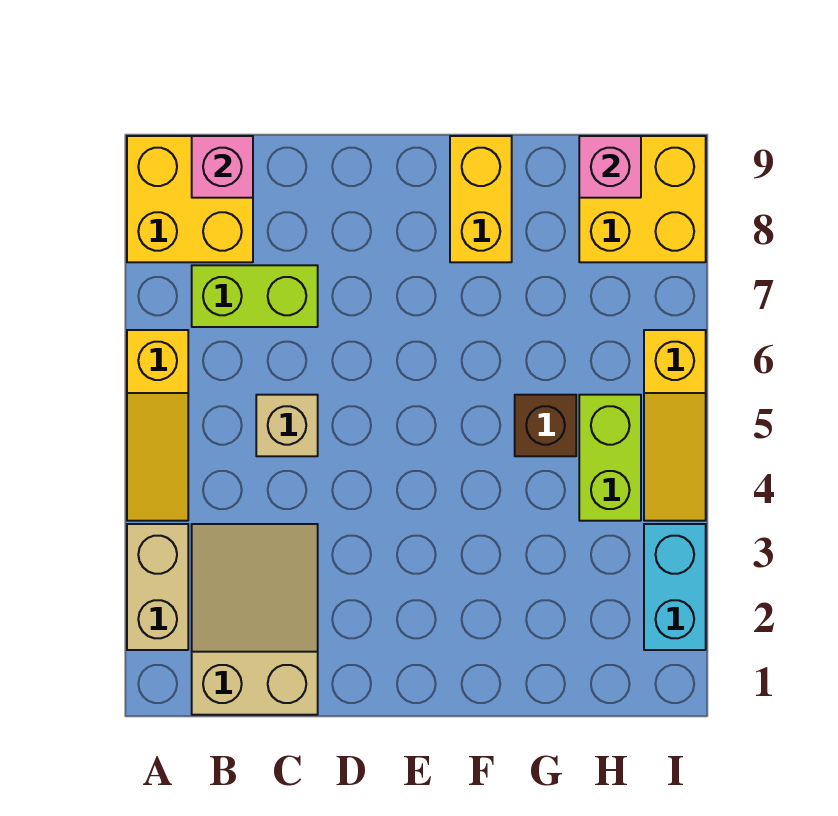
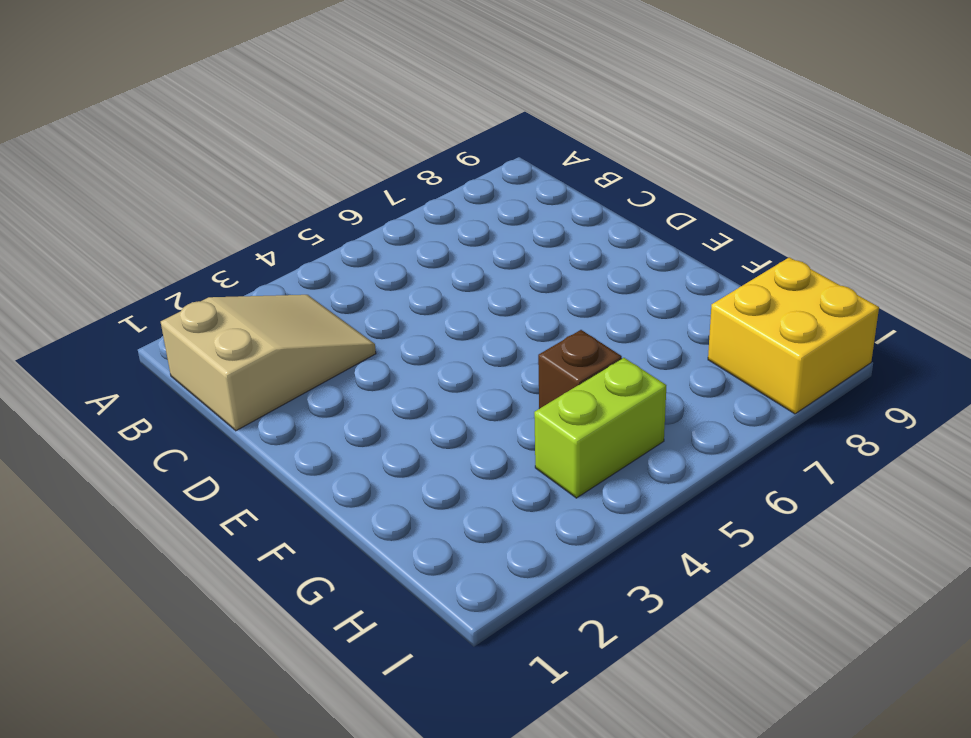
none -> tan 1x2 brick [127,524,188,650]
none -> yellow 1x3 slope [127,330,188,521]
none -> yellow 2x2 brick [127,136,253,262]

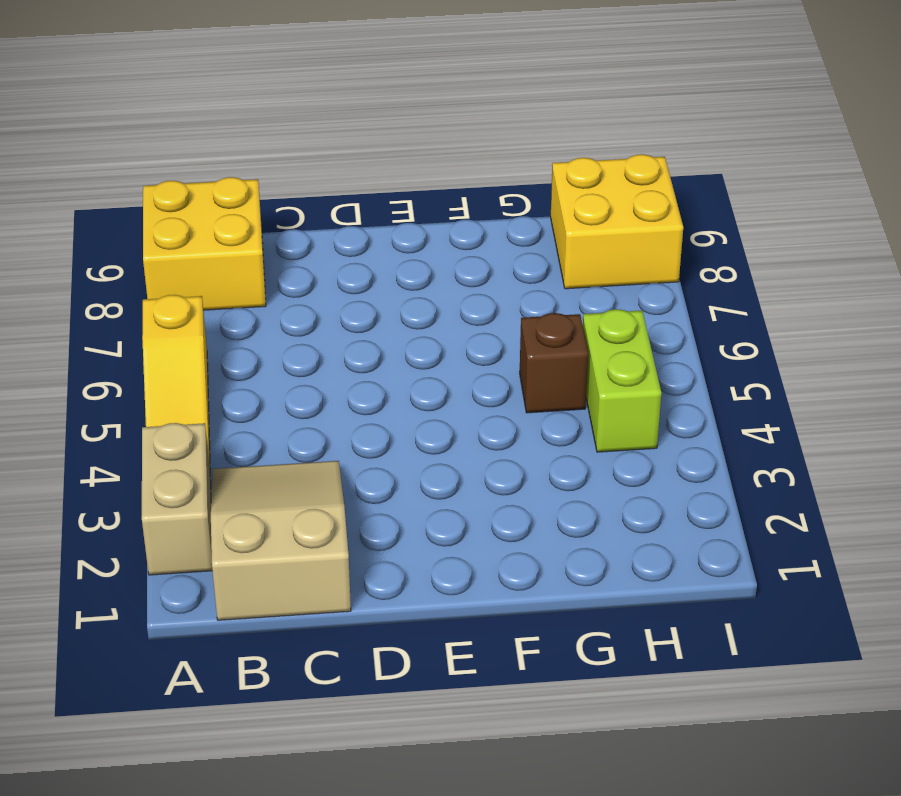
none -> lime 1x2 brick [192,265,318,327]
none -> tan 1x1 brick [256,395,318,456]
none -> yellow 1x2 brick [450,136,512,262]

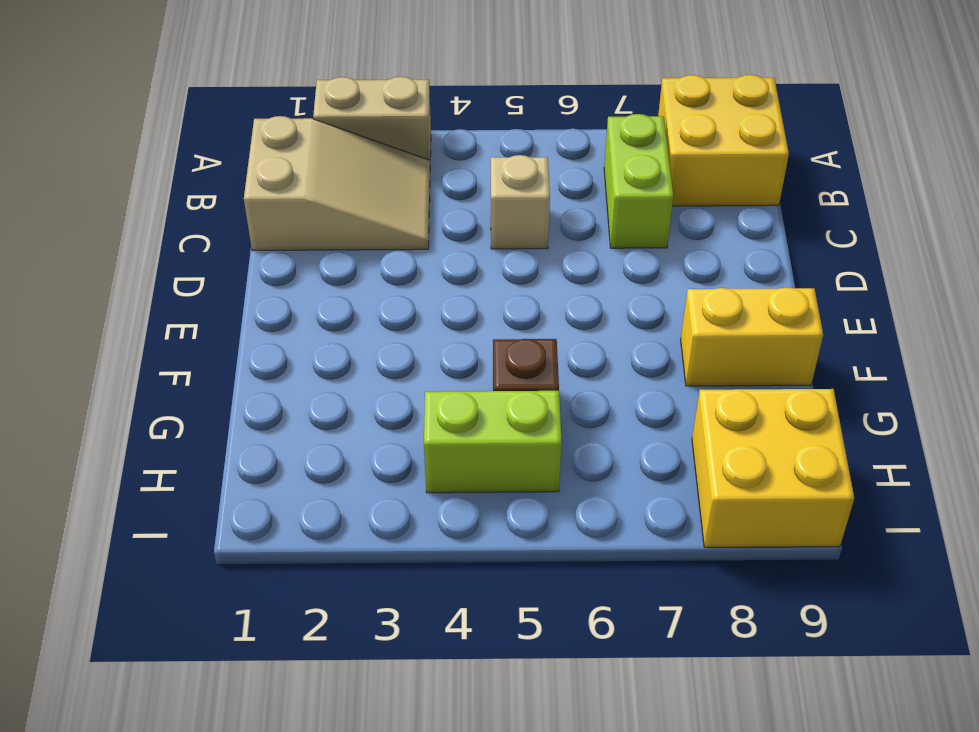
none -> yellow 1x3 slope [127,330,188,521]
none -> cyan 1x2 brick [644,524,706,650]
none -> yellow 1x3 slope [644,330,706,521]

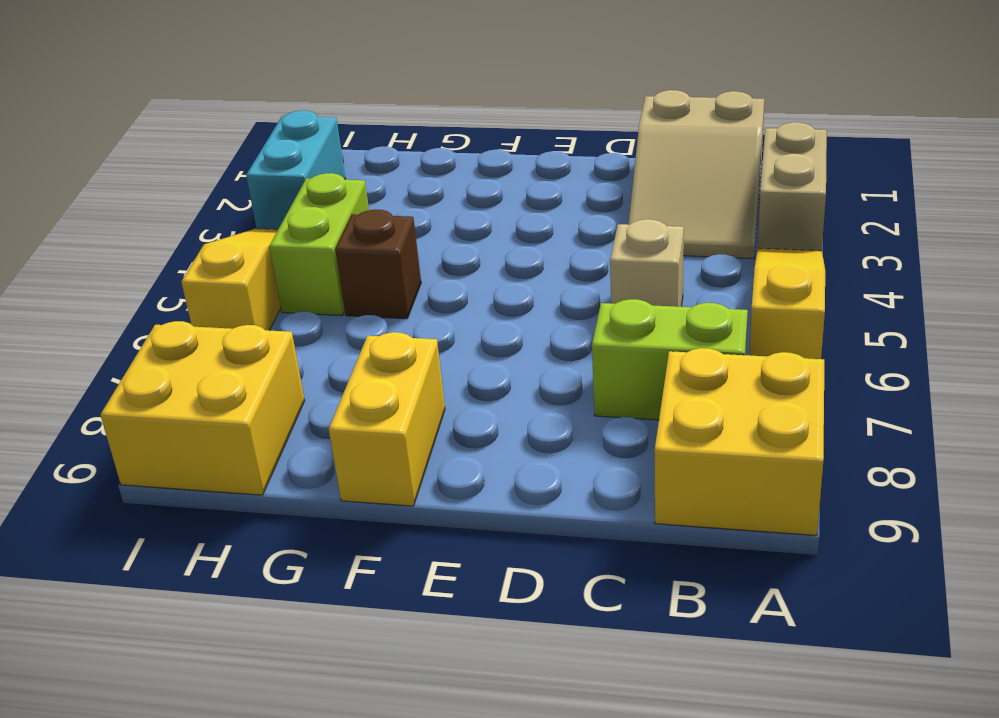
none -> pink 1x1 brick [192,136,253,198]
none -> pink 1x1 brick [579,136,641,198]

